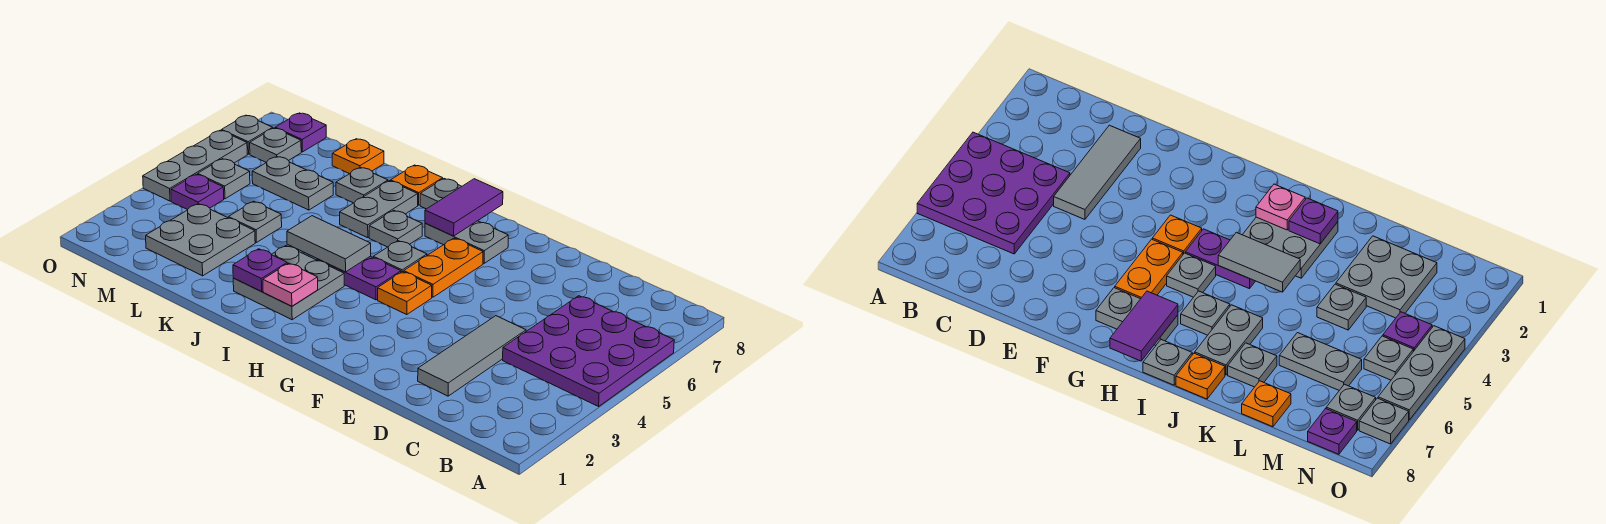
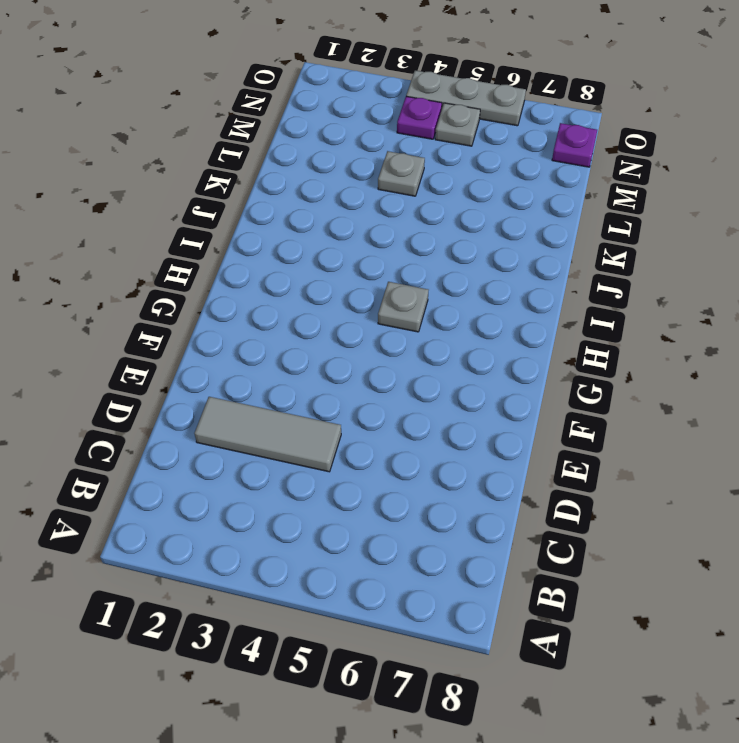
none -> purple 3x3 plate [503,296,674,406]
none -> orange 1x1 plate [378,272,432,315]
none -> orange 1x2 plate [404,238,483,297]

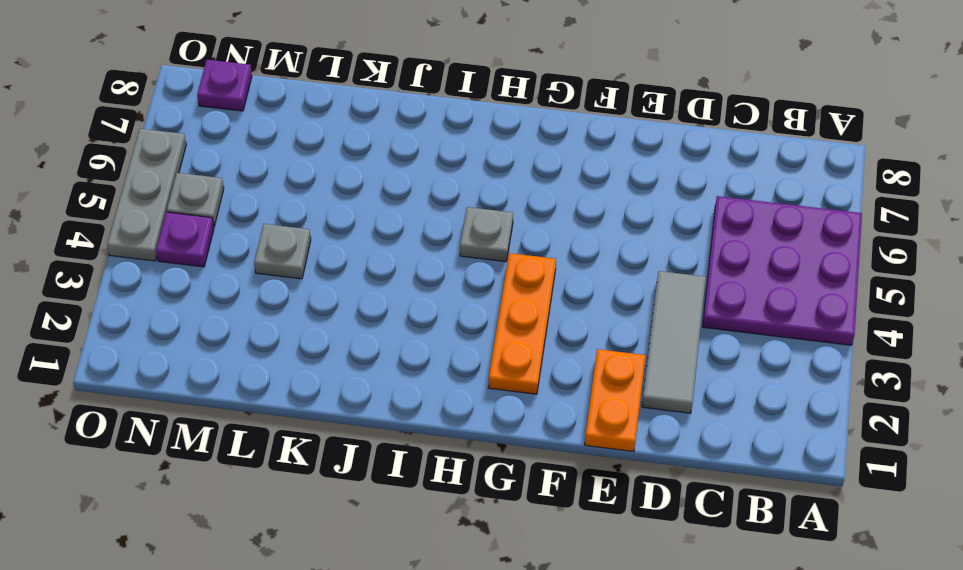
orange 1x2 plate [585,349,646,452] -> orange 1x2 plate moved to [404,238,483,297]
orange 1x3 plate [488,253,556,394] -> orange 1x1 plate [378,272,432,315]
none -> grey 1x2 plate [425,221,508,263]
none -> purple 1x2 plate [317,256,401,300]
none -> grey 2x2 plate [233,246,344,320]

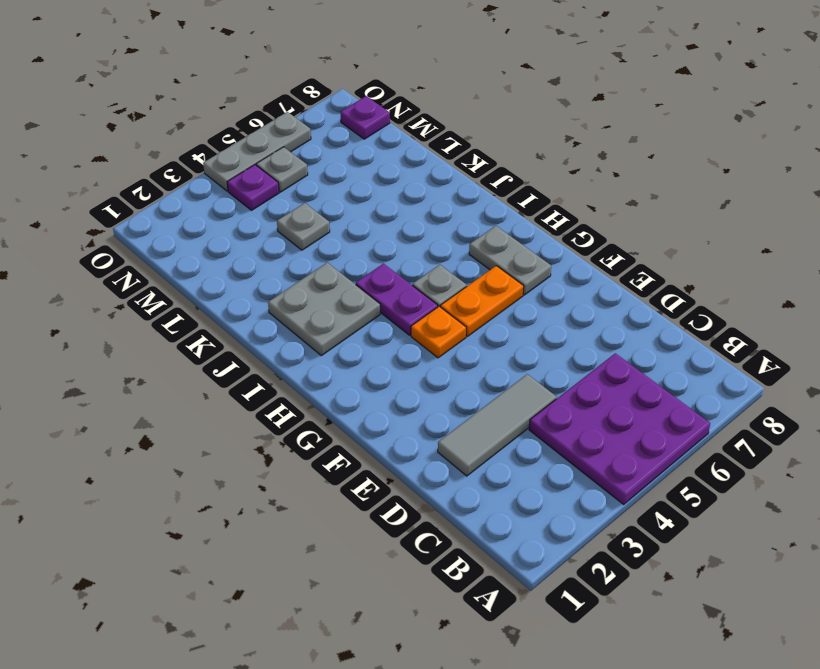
none -> grey 1x1 plate [369,210,422,247]
none -> grey 1x1 plate [420,179,462,209]
none -> grey 1x2 plate [340,181,418,238]

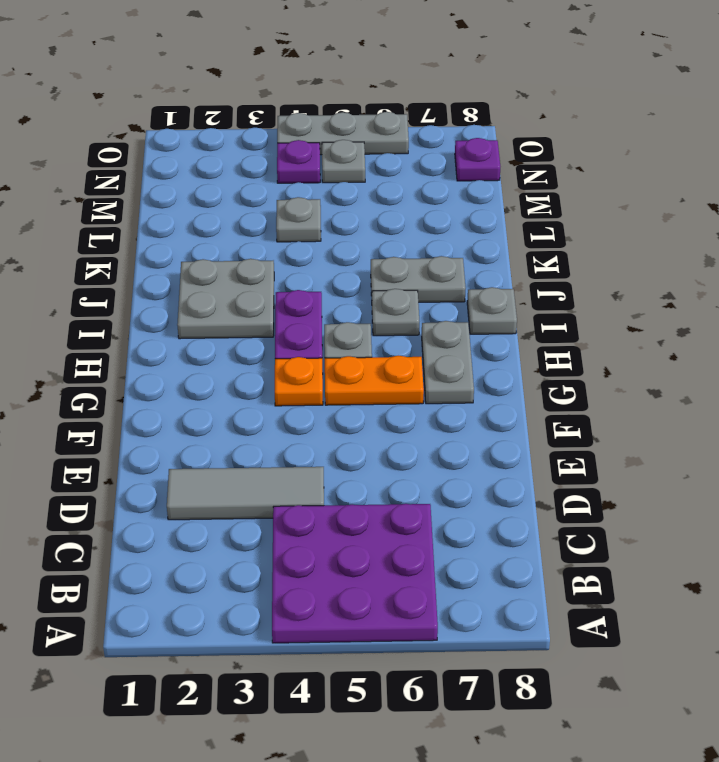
none -> orange 1x1 plate [391,165,443,205]
none -> grey 1x1 plate [336,167,388,203]
none -> grey 2x2 plate [146,204,255,276]

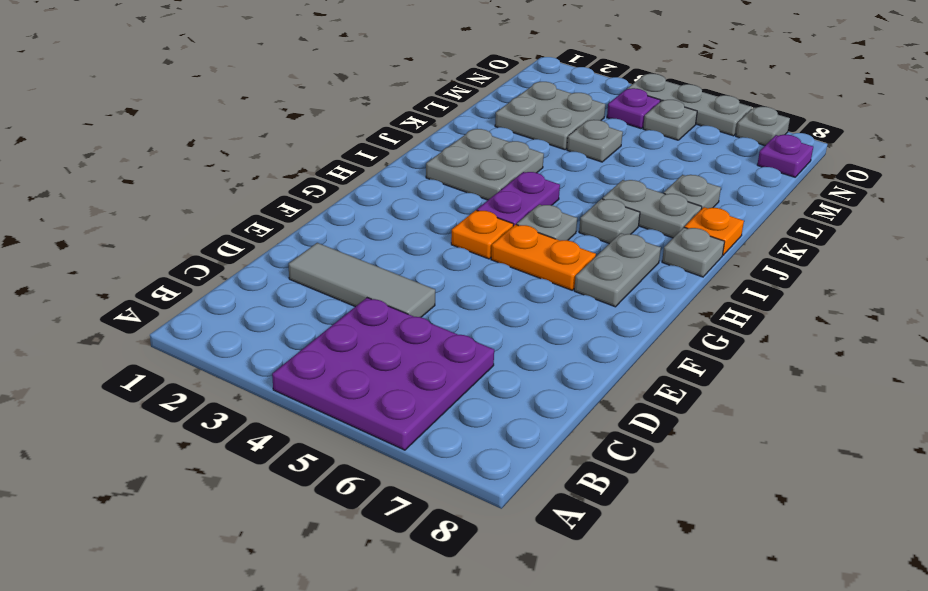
none -> grey 1x2 plate [252,157,333,210]
none -> orange 1x1 plate [332,139,384,174]
none -> grey 1x1 plate [250,128,301,163]

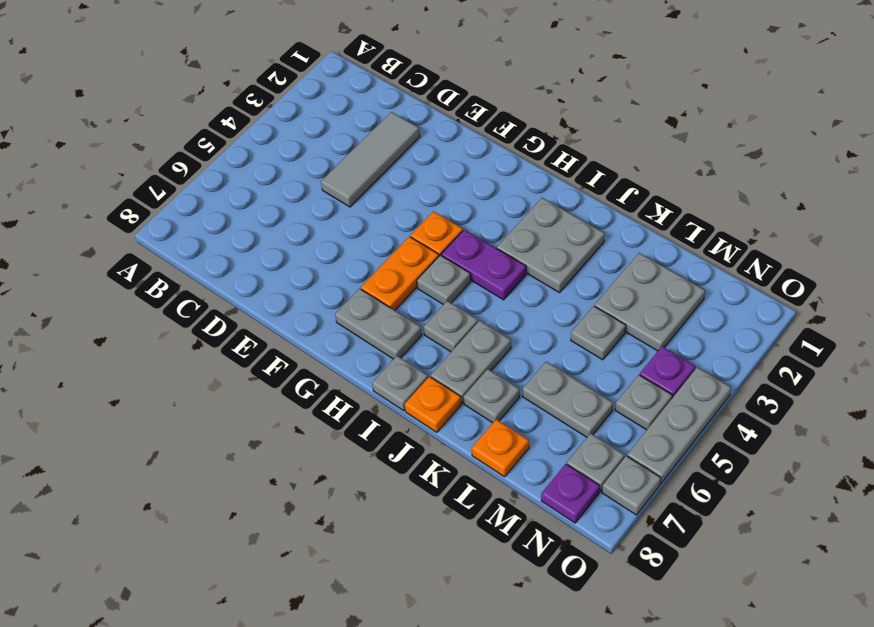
none -> purple 3x3 plate [503,296,674,406]
none -> purple 1x2 tile [425,179,503,236]
none -> pink 1x1 plate [263,263,318,306]

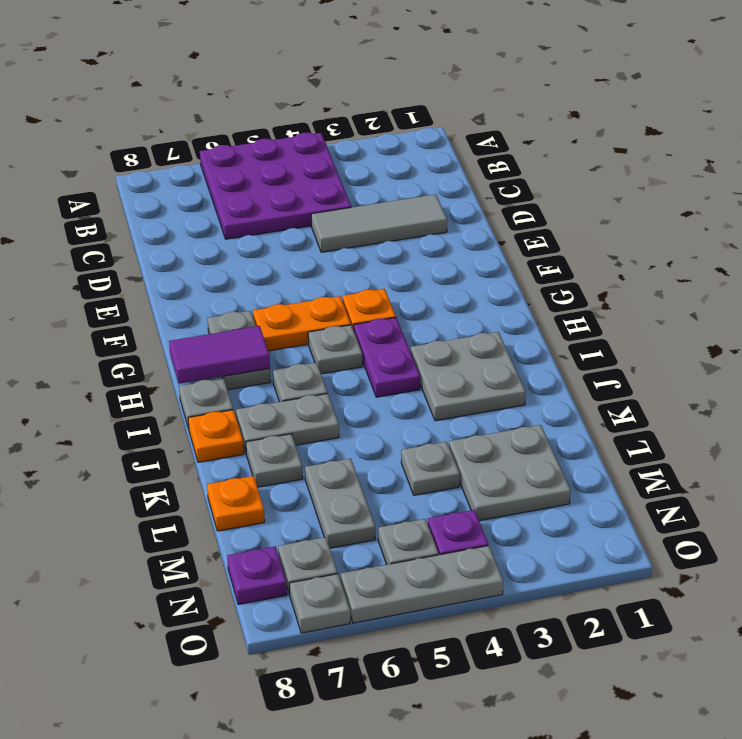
none -> pink 1x1 plate [263,263,318,306]
none -> grey 1x2 tile [287,216,371,272]
none -> purple 1x1 plate [233,249,287,292]

